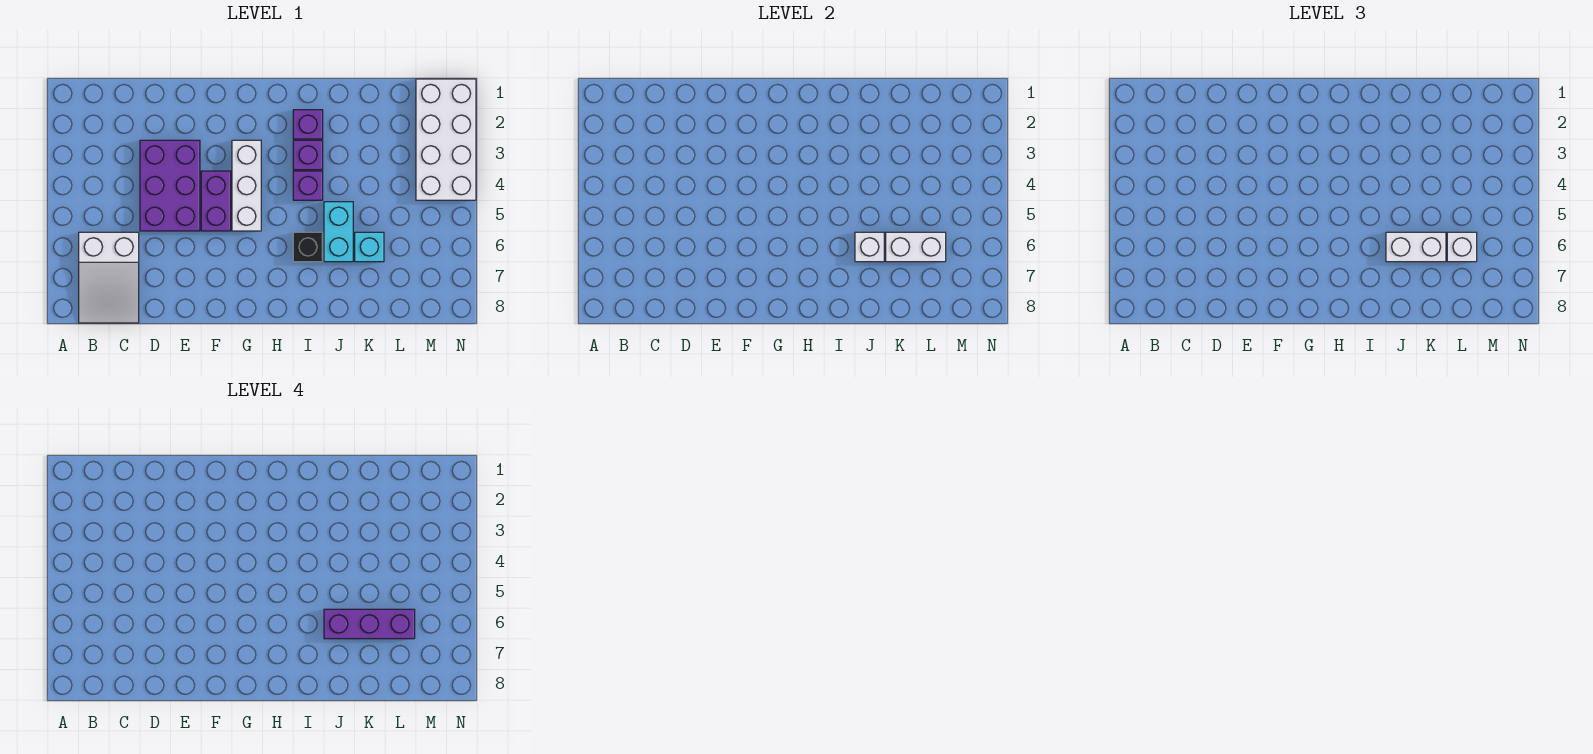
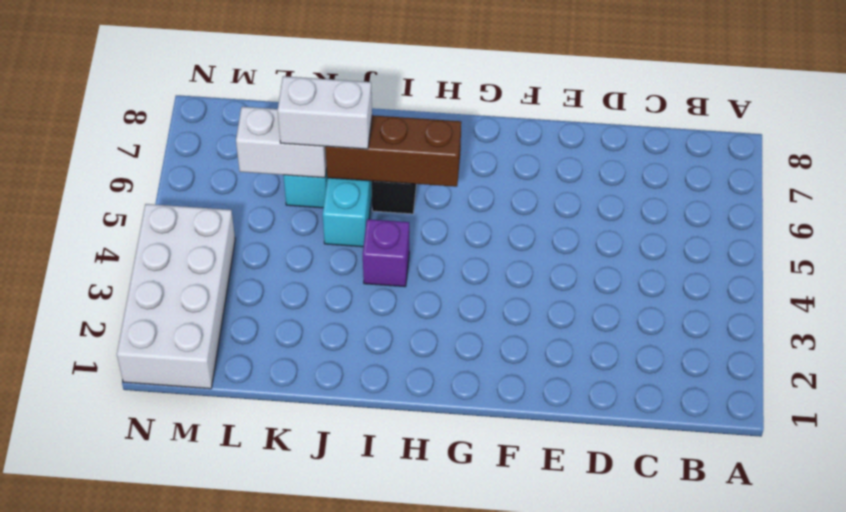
brown 1x3 brick [325,115,461,187] -> white 1x1 brick [855,232,884,262]
none -> white 2x3 slope [79,232,139,323]
none -> purple 2x3 brick [140,140,200,231]
none -> purple 1x2 brick [201,171,231,231]

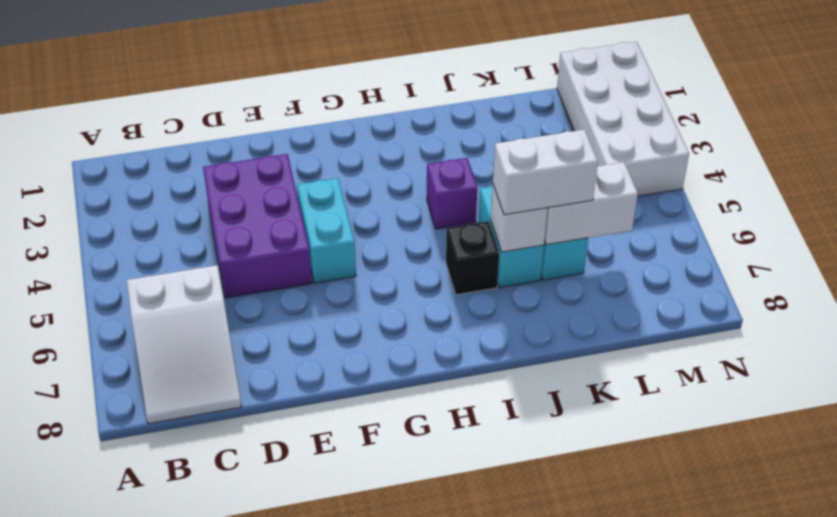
cyan 1x2 brick [297,178,356,283] -> purple 1x2 brick [201,171,231,231]
none -> white 1x3 brick [232,140,261,231]
none -> purple 1x1 brick [293,110,323,139]
none -> purple 1x1 brick [293,140,323,170]

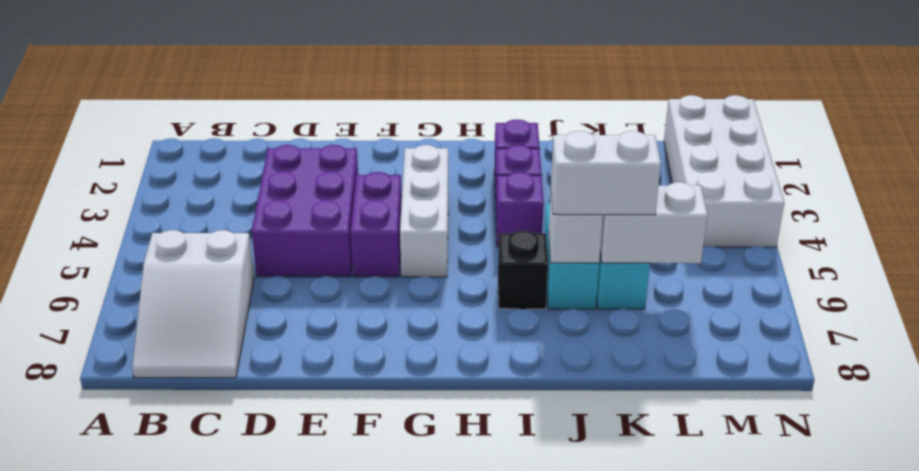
none -> white 1x1 brick [1447,232,1477,262]
none -> purple 1x3 brick [324,609,415,639]

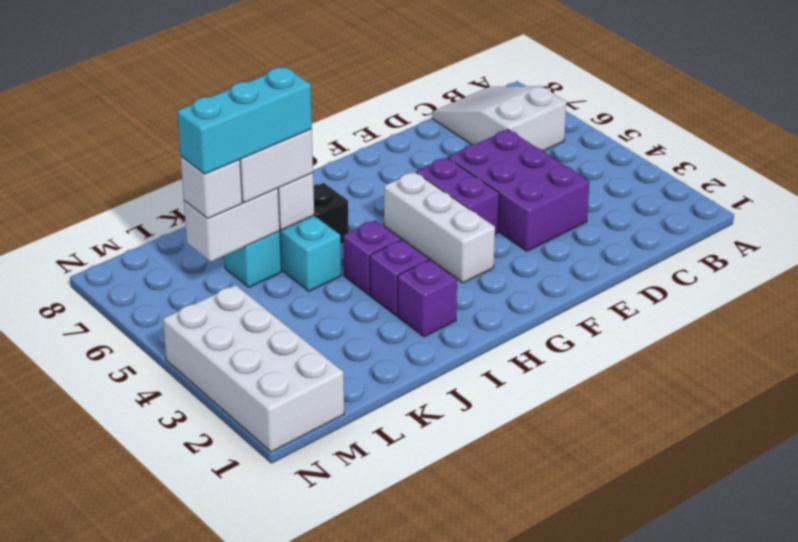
cyan 1x3 brick [177,67,312,174] -> purple 1x3 brick [324,609,415,639]

